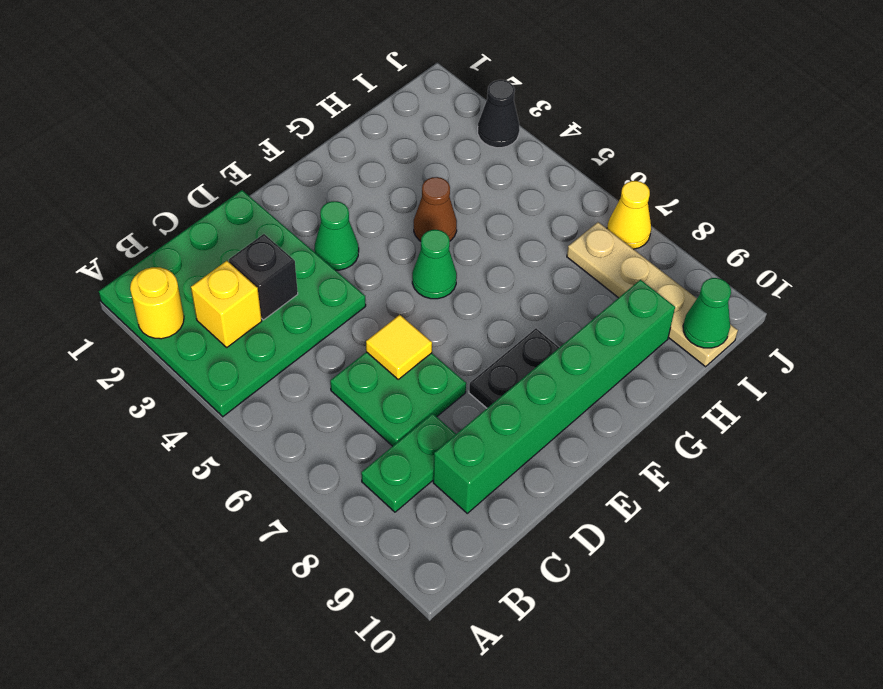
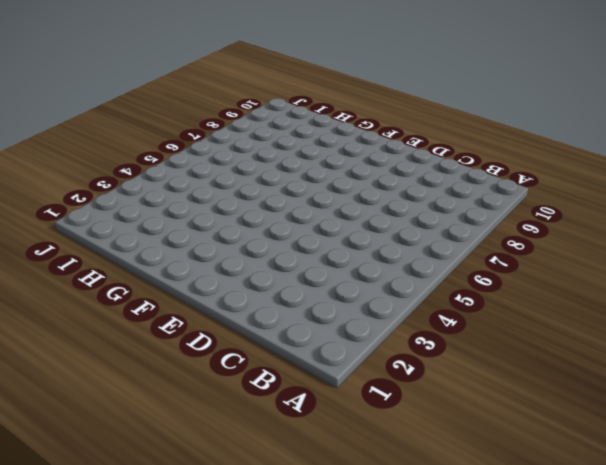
none -> green 4x4 plate [99,190,366,417]
none -> green 1x2 plate [361,413,456,512]
none -> green 2x2 plate [330,352,466,446]

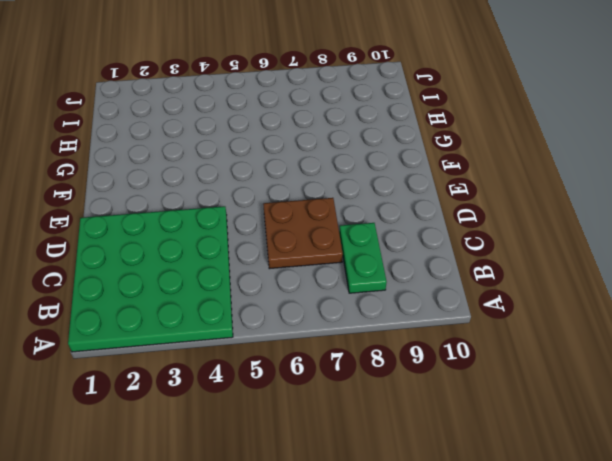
brown 2x2 plate [263,198,343,269] -> green 2x2 plate [330,352,466,446]
none -> green 1x6 brick [433,280,675,513]
none -> green 1x1 cone [314,201,359,270]
none -> black 1x2 plate [469,328,559,408]

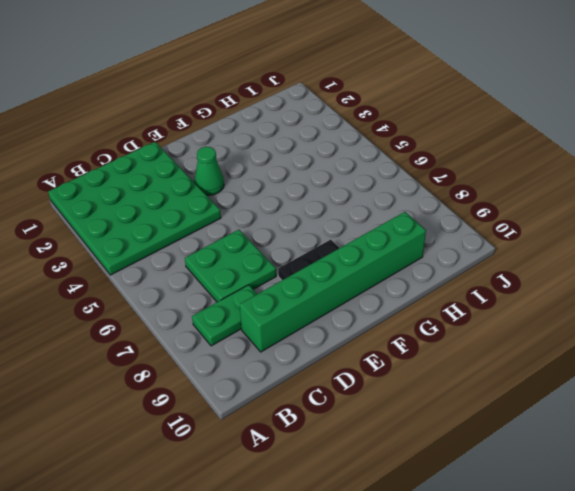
none -> green 1x1 cone [412,230,457,299]
none -> brown 1x1 cone [414,177,457,241]
none -> tan 1x4 plate [567,222,738,367]

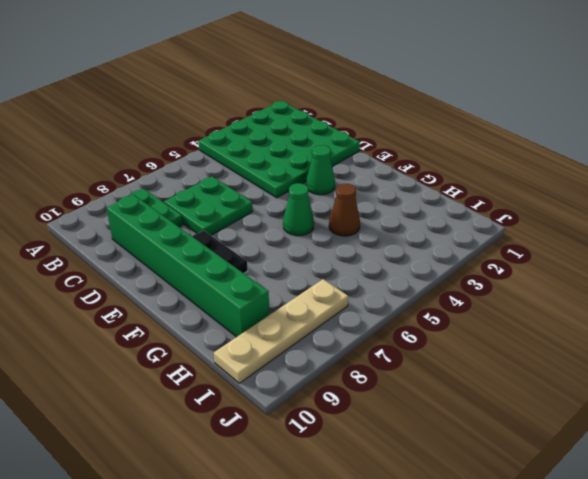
none -> black 1x1 cone [478,80,519,148]
none -> yellow 1x1 cone [607,181,651,249]
none -> yellow 1x1 round brick [130,267,184,339]

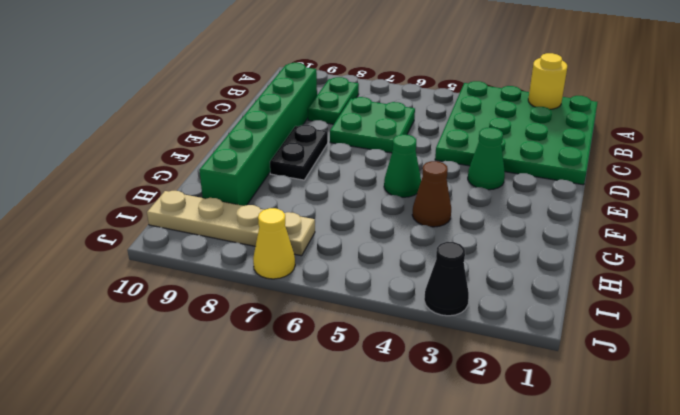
none -> yellow 1x1 brick [191,261,262,347]
none -> black 1x1 brick [229,234,298,320]
none -> yellow 1x1 tile [366,315,432,379]

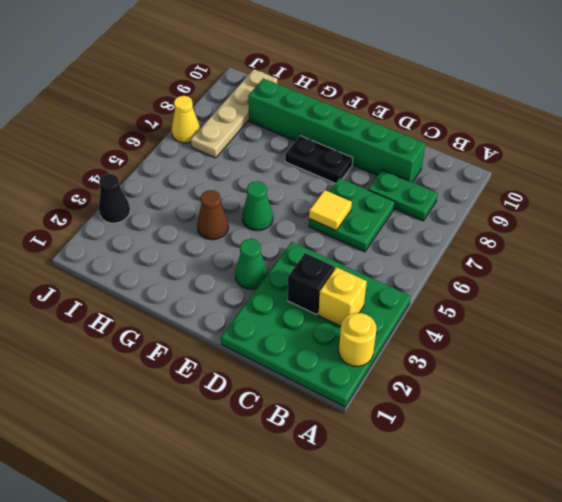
none -> green 1x1 cone [683,278,731,348]

